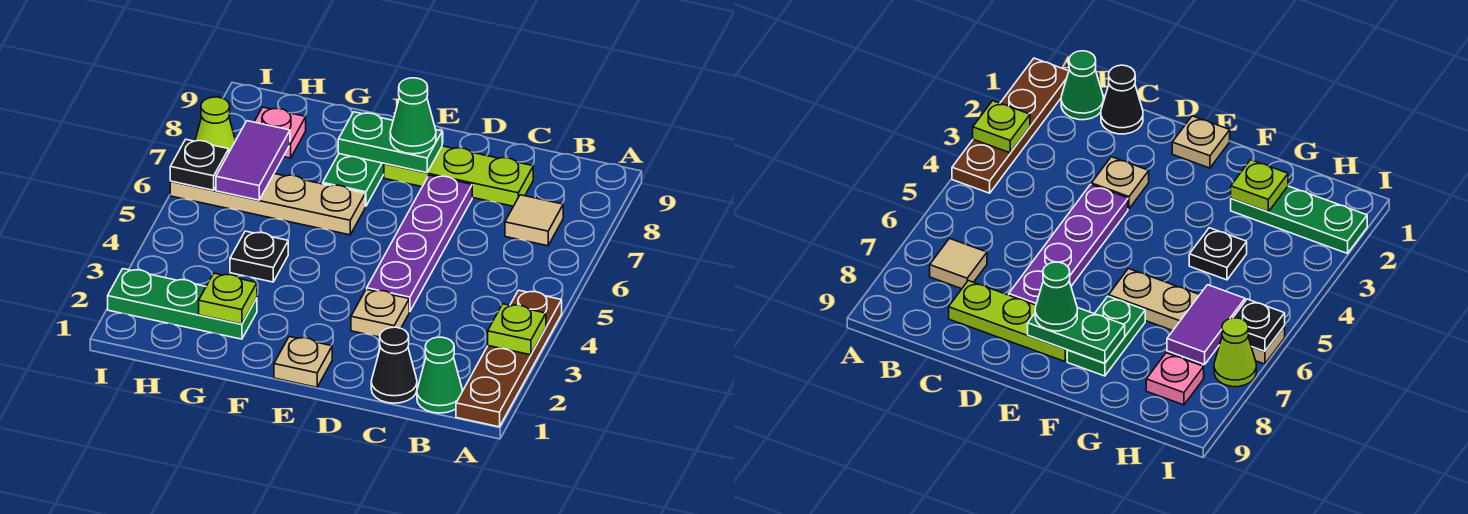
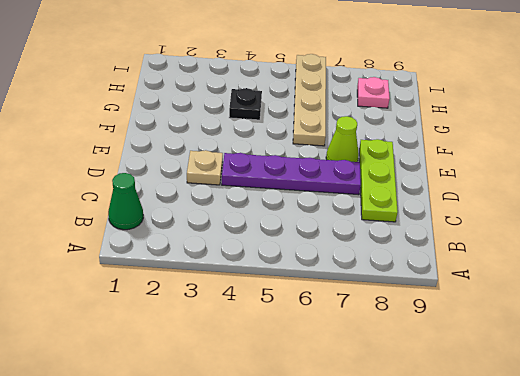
lime 1x1 cone [326,116,359,162] -> lime 1x1 cone moved to [195,97,236,152]
none -> brown 1x4 plate [456,290,562,427]
none -> tan 1x1 tile [505,195,563,246]
none -> black 1x1 cone [371,327,417,403]

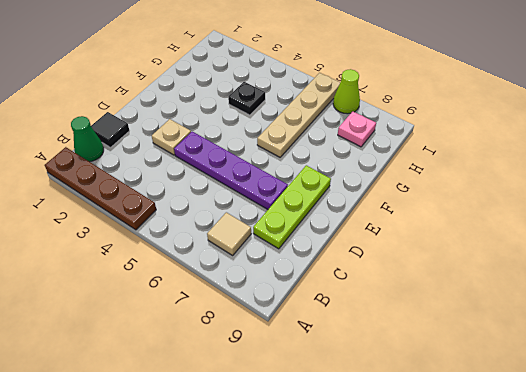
black 1x1 tile [91,112,130,147] -> black 1x1 cone [371,327,417,403]
none -> tan 1x1 plate [274,337,332,387]
none -> green 1x2 plate [323,154,384,206]
none -> green 1x3 plate [108,269,257,339]

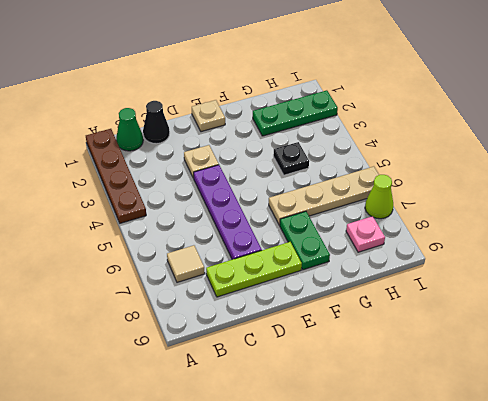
none -> lime 1x1 plate [488,304,546,355]
none -> green 1x2 plate [338,112,442,173]
none -> lime 1x1 plate [199,273,257,324]

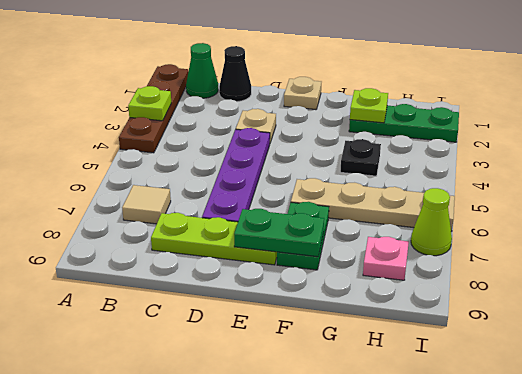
none -> purple 1x2 tile [216,121,290,200]
none -> black 1x1 plate [170,139,229,190]
none -> green 1x1 cone [390,78,436,154]

